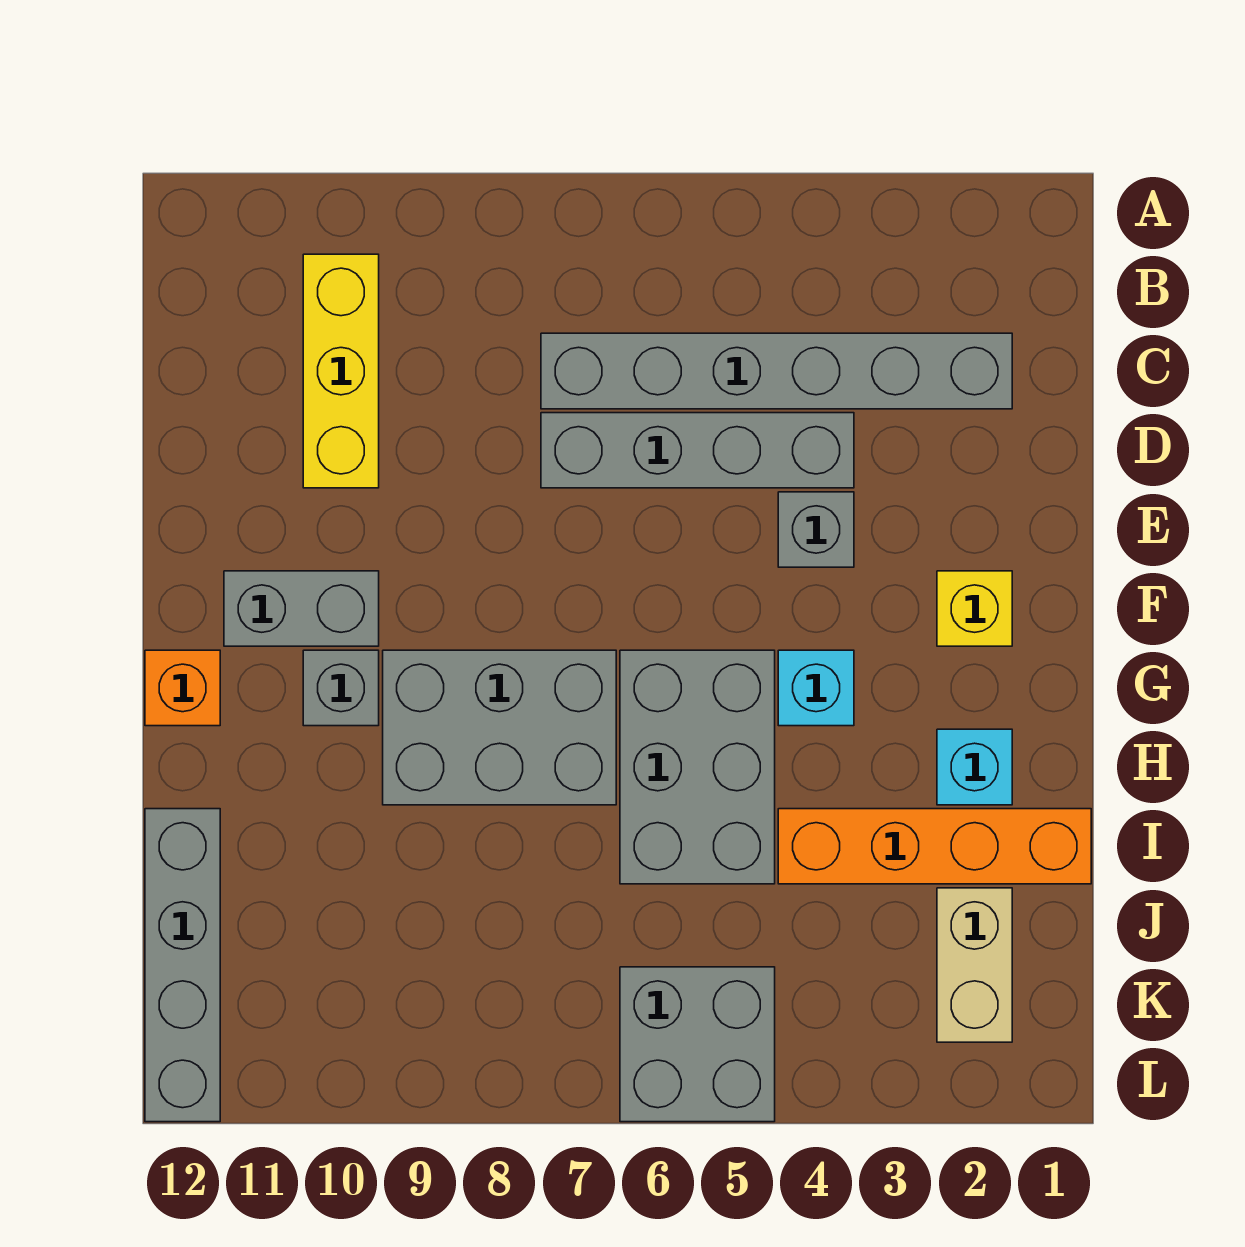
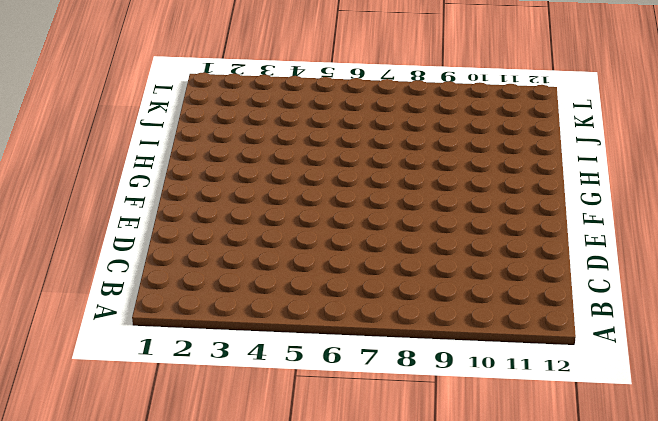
none -> yellow 1x3 brick [303,254,379,488]
none -> grey 1x6 brick [541,333,1012,409]
none -> grey 1x4 brick [541,413,854,488]

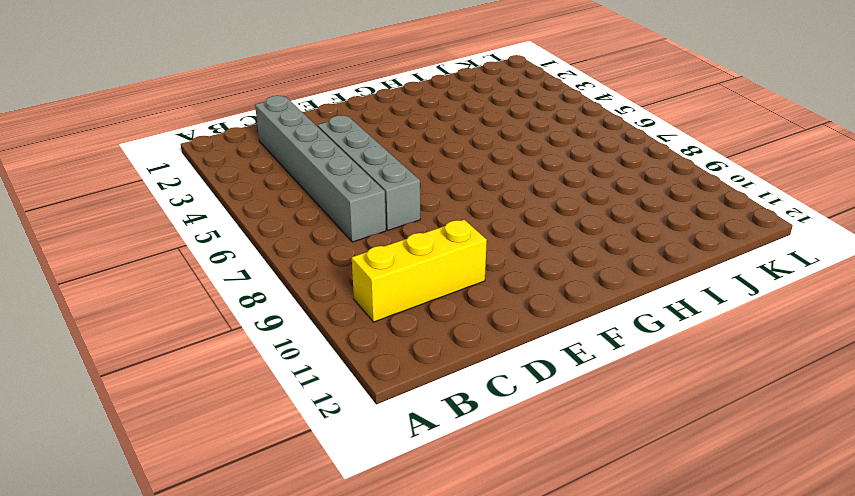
none -> grey 1x1 brick [778,492,854,567]
none -> yellow 1x1 brick [937,571,1012,646]
none -> grey 1x2 brick [224,571,379,646]

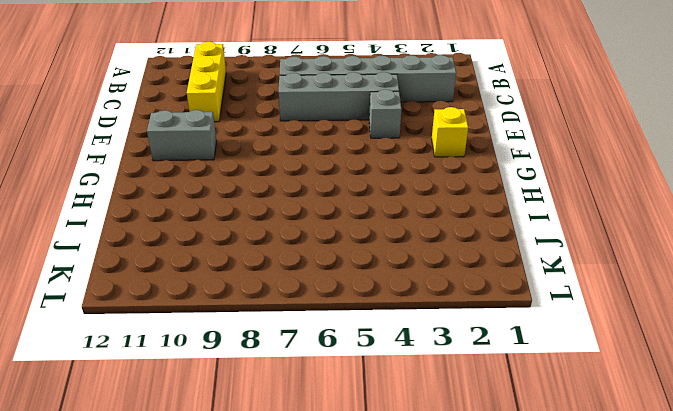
none -> cyan 1x1 brick [778,650,854,726]
none -> grey 2x3 brick [620,650,775,884]
none -> grey 2x3 brick [383,650,616,805]

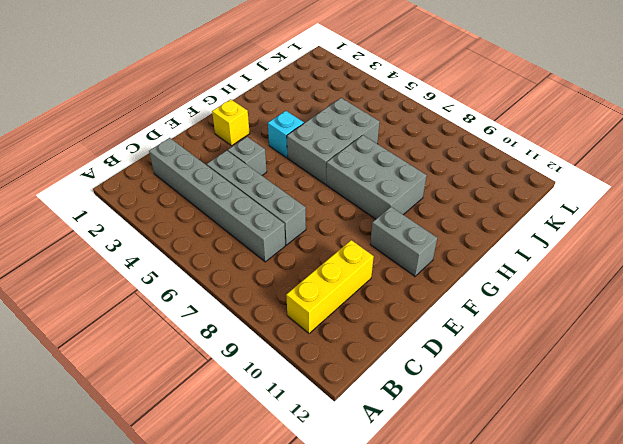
none -> grey 1x1 brick [303,650,379,726]
none -> orange 1x1 brick [145,650,220,726]
none -> cyan 1x1 brick [937,729,1012,805]

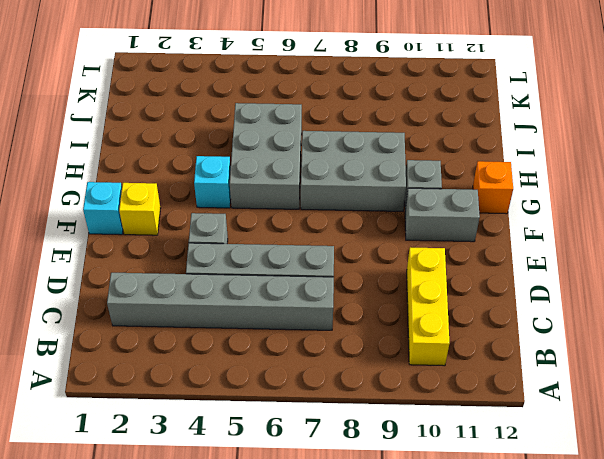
cyan 1x1 brick [83,182,123,235] -> cyan 1x1 brick moved to [937,729,1012,805]
none -> orange 1x4 brick [778,809,1091,884]
none -> grey 1x4 brick [145,809,220,1122]
none -> tan 1x2 brick [937,888,1012,1042]

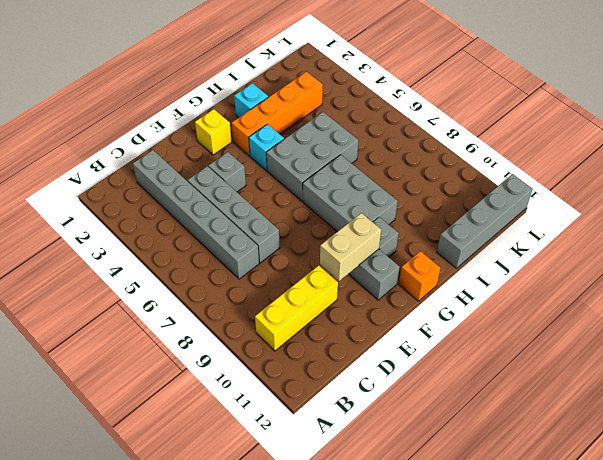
tan 1x2 brick [320,213,381,281] -> tan 1x2 brick moved to [937,888,1012,1042]
orange 1x4 brick [232,72,323,156] -> orange 1x4 brick turned to [778,809,1091,884]
none -> grey 2x2 brick [620,967,775,1122]

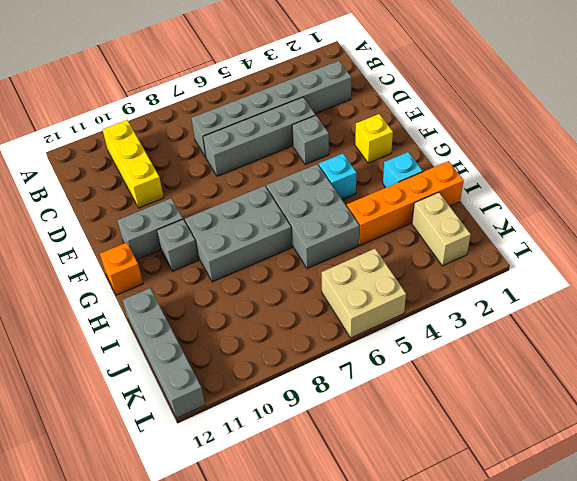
tan 2x2 brick [322,249,406,338] -> grey 2x2 brick [620,967,775,1122]

